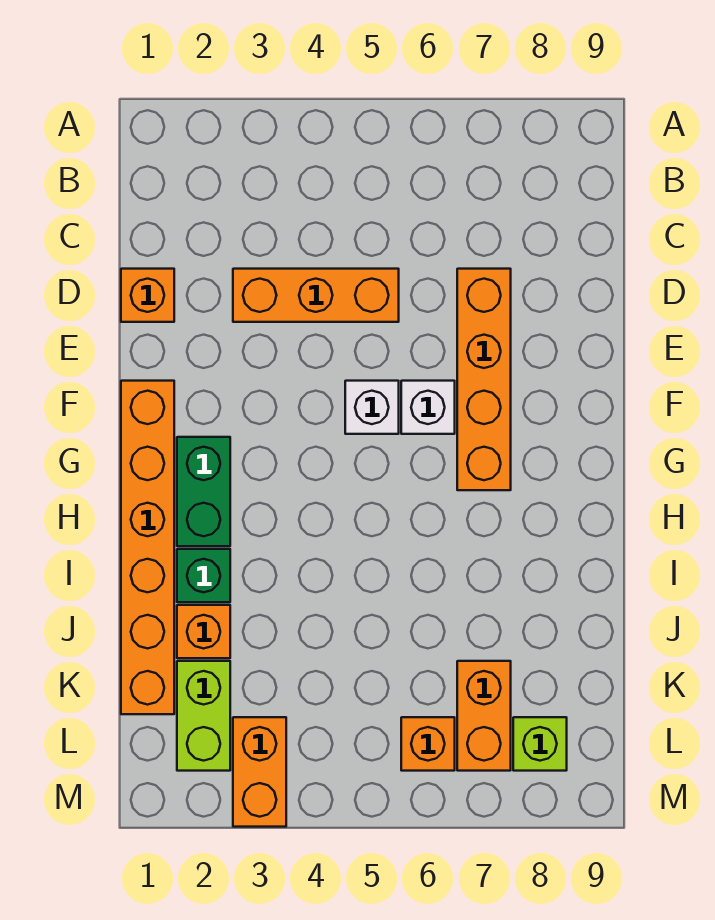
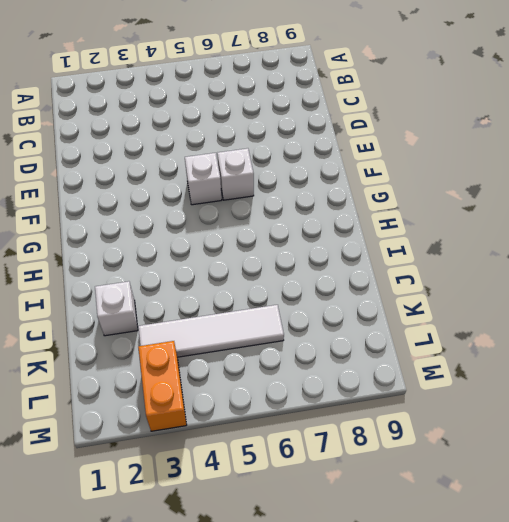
white 1x1 brick [95,281,138,336] -> orange 1x1 brick [177,605,230,658]
white 1x4 tile [138,305,284,357] -> none
none -> orange 1x1 brick [121,269,174,322]
none -> orange 1x3 brick [233,269,399,322]
none -> orange 1x4 brick [457,269,511,490]

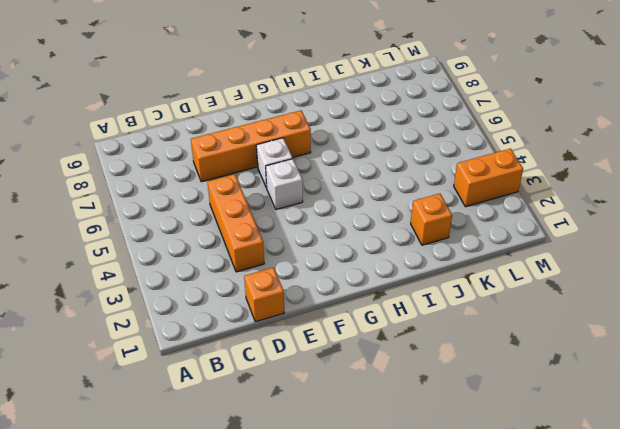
none -> orange 1x6 brick [121,381,174,714]
none -> green 1x2 brick [177,437,230,546]
none -> green 1x1 brick [177,549,230,602]

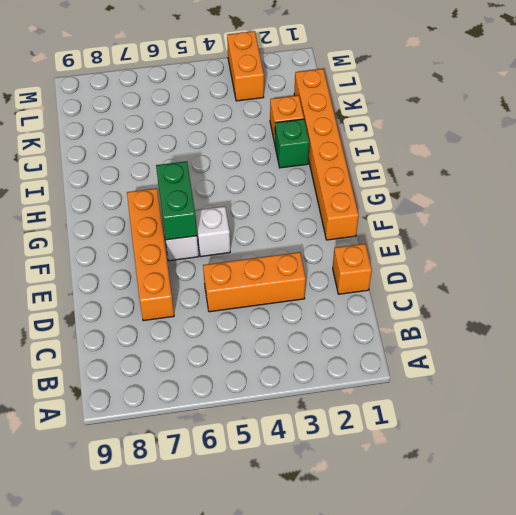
green 1x2 brick [156,161,197,240] -> green 1x2 brick moved to [177,437,230,546]
none -> lime 1x2 brick [177,661,230,771]
none -> orange 1x2 brick [457,661,511,771]
none -> orange 1x1 brick [401,717,455,771]

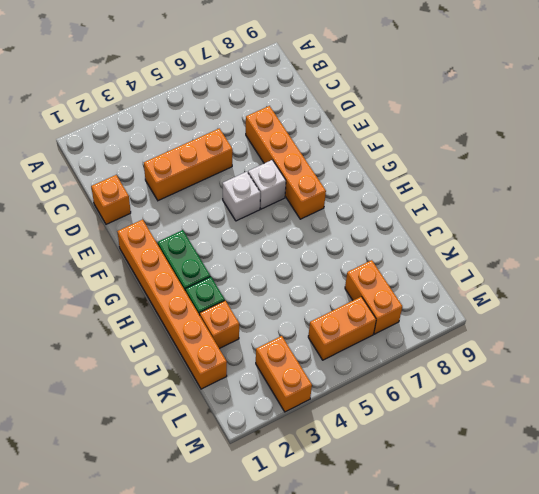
orange 1x2 brick [308,297,376,360] -> orange 1x1 brick [401,717,455,771]
none -> lime 1x2 brick [177,661,230,771]
none -> lime 1x1 brick [513,717,567,771]

